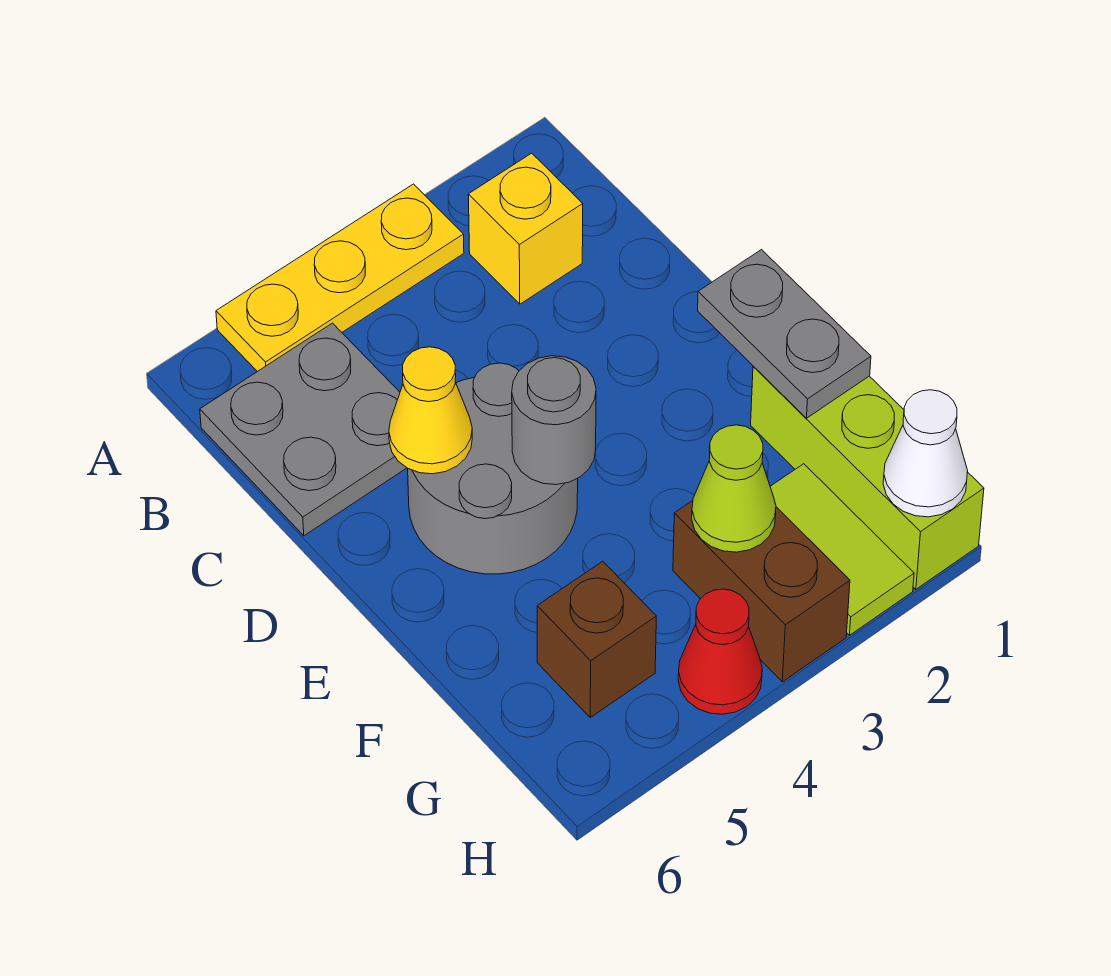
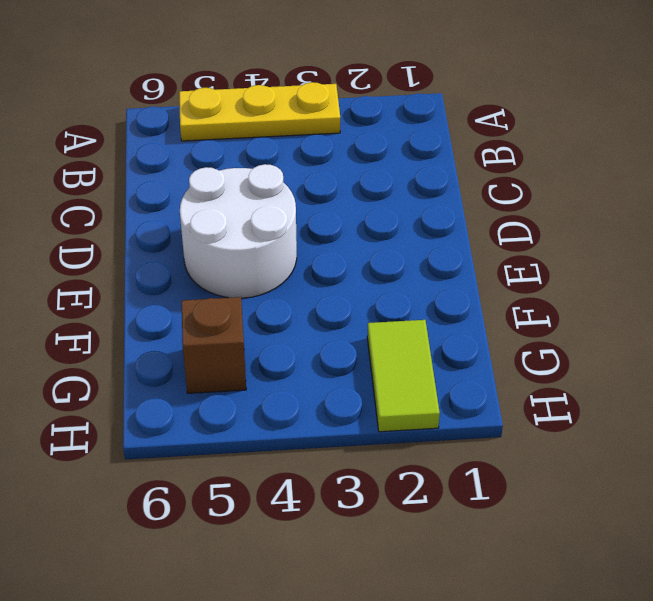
white 2x2 round brick [180,164,297,298] -> grey 2x2 round brick [408,363,578,574]
none -> yellow 1x1 brick [468,153,583,304]
none -> grey 2x2 plate [200,323,407,536]
none -> lime 1x3 brick [751,366,984,589]

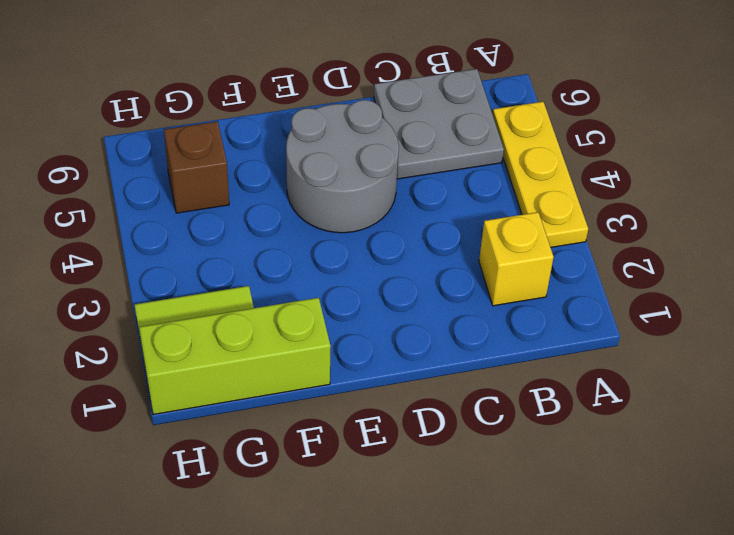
none -> brown 1x2 brick [673,501,850,682]
none -> red 1x1 cone [678,589,762,714]
none -> yellow 1x1 cone [389,347,472,474]

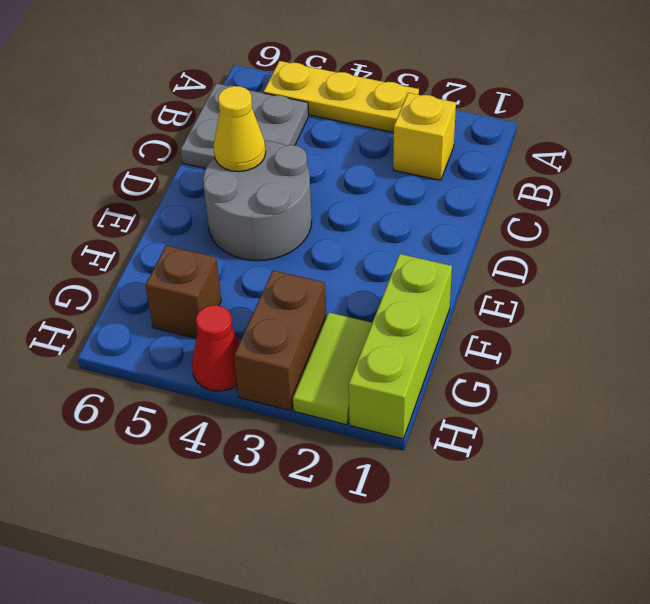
none -> grey 1x2 plate [698,250,871,418]
none -> grey 1x1 round brick [512,356,596,485]
none -> lime 1x1 cone [692,425,776,552]

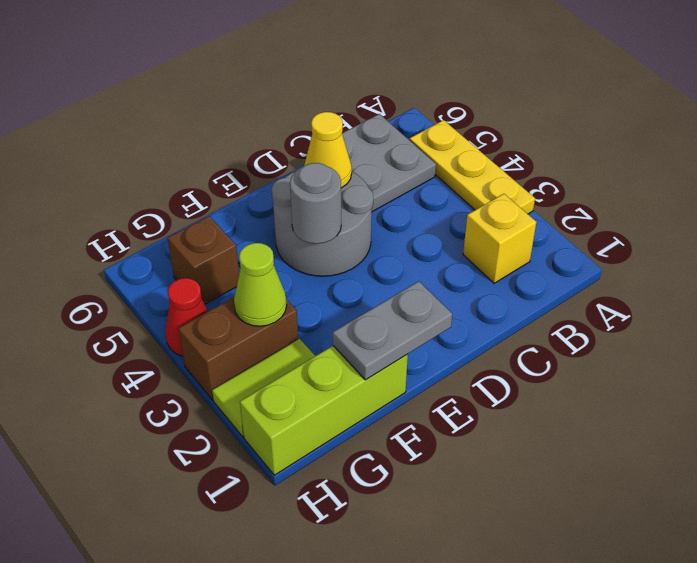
none -> white 1x1 cone [883,390,968,517]

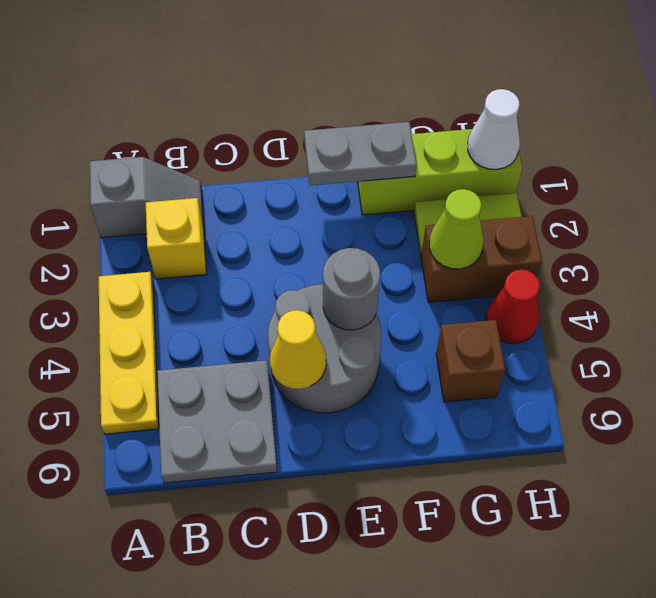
grey 1x2 slope [90,157,204,238] -> none

